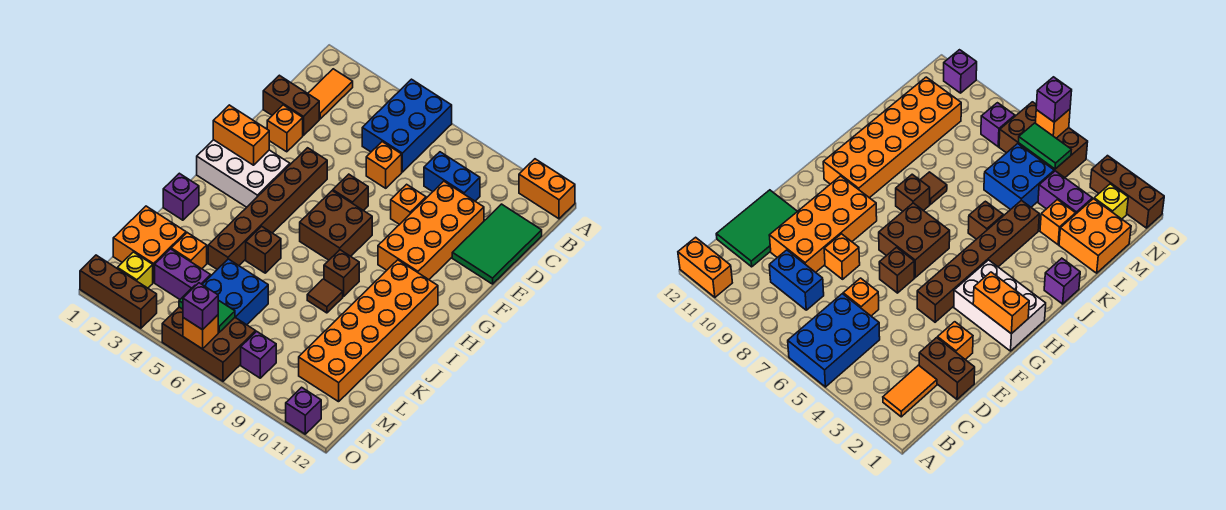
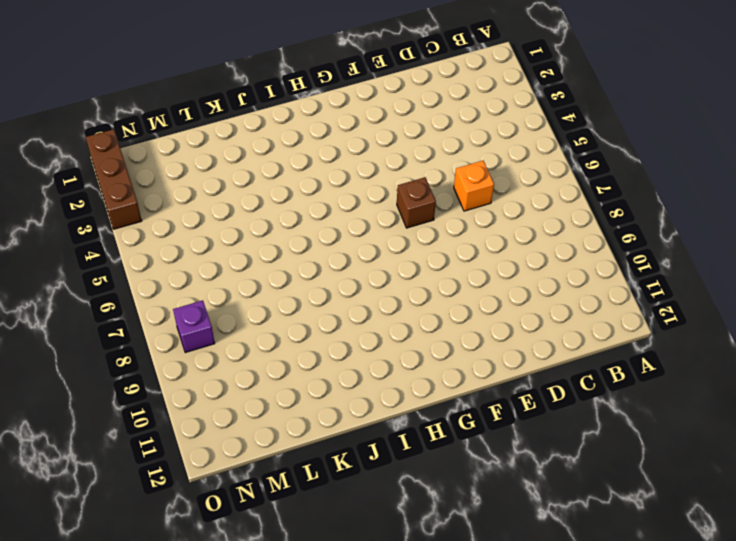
none -> blue 2x3 brick [362,79,452,172]
none -> orange 1x2 brick [519,159,575,219]
none -> orange 1x2 tile [308,69,353,119]
none -> blue 1x2 brick [424,152,480,201]

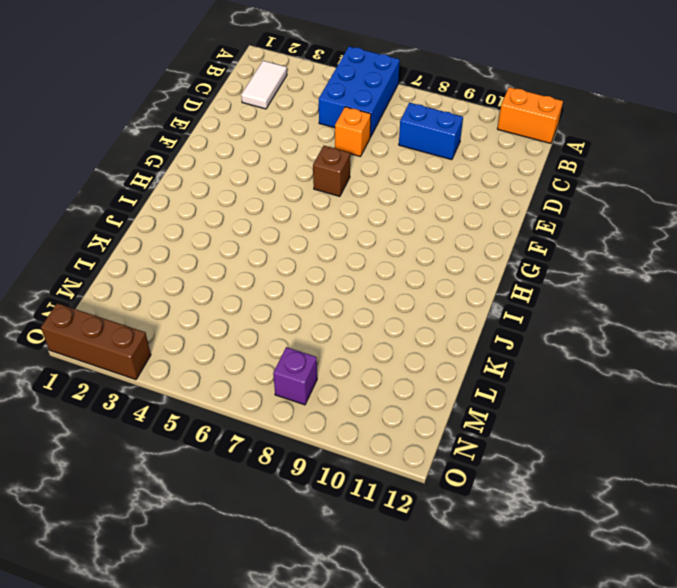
white 1x2 tile [241,61,287,109] -> orange 1x2 tile [308,69,353,119]
none -> green 2x3 tile [452,204,542,284]
none -> brown 1x2 brick [263,75,319,135]
none -> orange 2x4 brick [378,181,484,280]
none -> orange 1x1 brick [267,105,303,152]

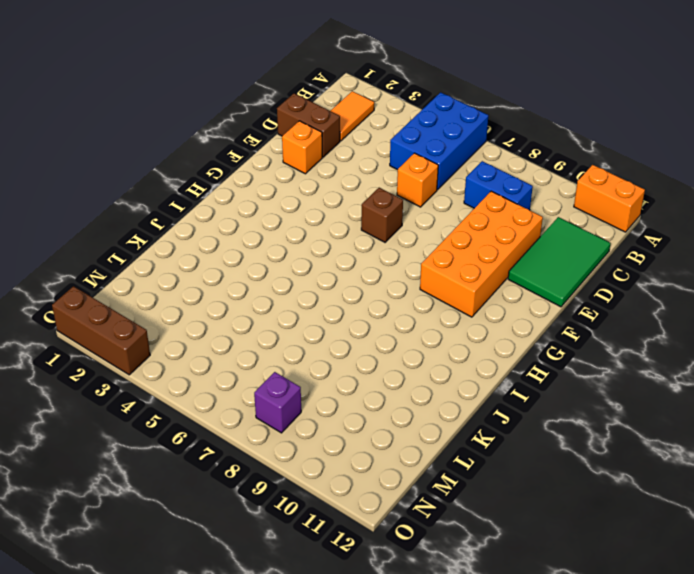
none -> orange 1x1 brick [391,184,426,225]
none -> brown 1x6 brick [208,148,327,269]
none -> white 2x3 brick [197,140,290,207]
none -> brown 2x2 brick [300,191,372,260]

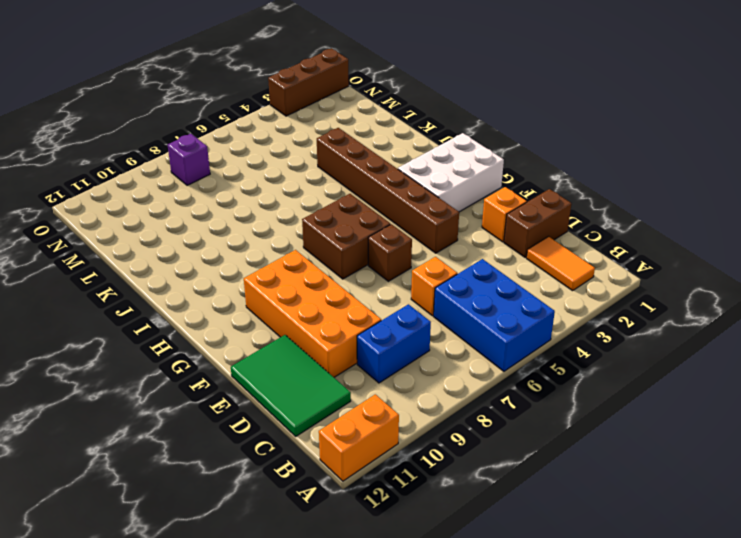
none -> orange 1x1 brick [391,184,426,225]
none -> orange 2x6 brick [299,260,438,402]
none -> brown 1x1 brick [324,250,359,297]
none -> purple 1x1 brick [163,173,199,220]

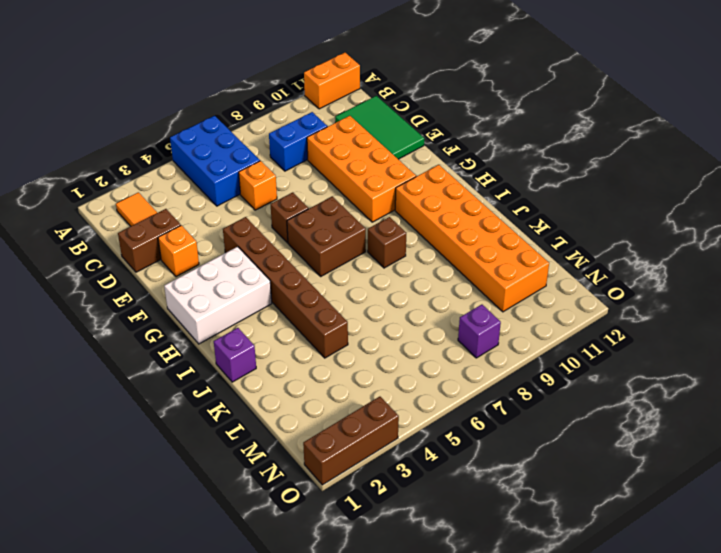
none -> orange 1x1 brick [391,184,426,225]
none -> brown 1x1 brick [246,226,281,273]
none -> brown 1x1 tile [307,279,343,313]
none -> orange 2x2 brick [113,206,186,282]

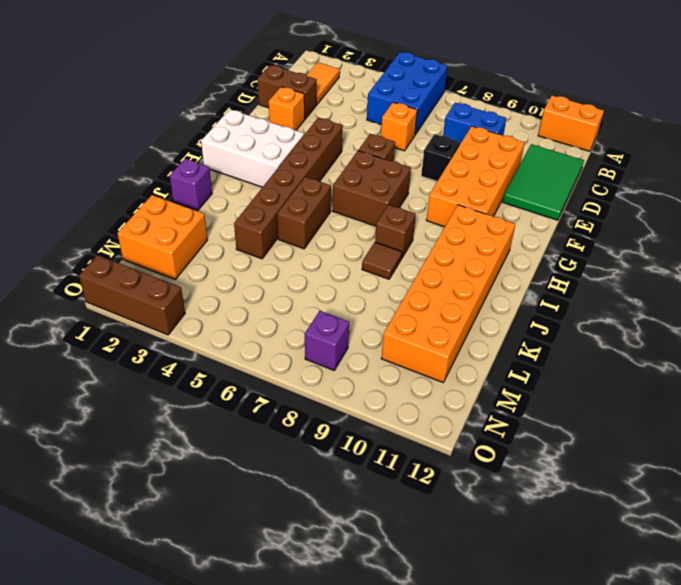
black 1x1 brick [421,134,460,181] -> orange 1x1 brick [391,184,426,225]
brown 1x2 brick [277,177,331,249] -> brown 1x1 brick [246,226,281,273]
none -> orange 1x1 brick [171,233,207,269]
none -> blue 2x2 brick [202,259,268,325]
none -> purple 1x2 brick [155,249,211,299]
none -> yellow 1x1 brick [117,252,153,288]

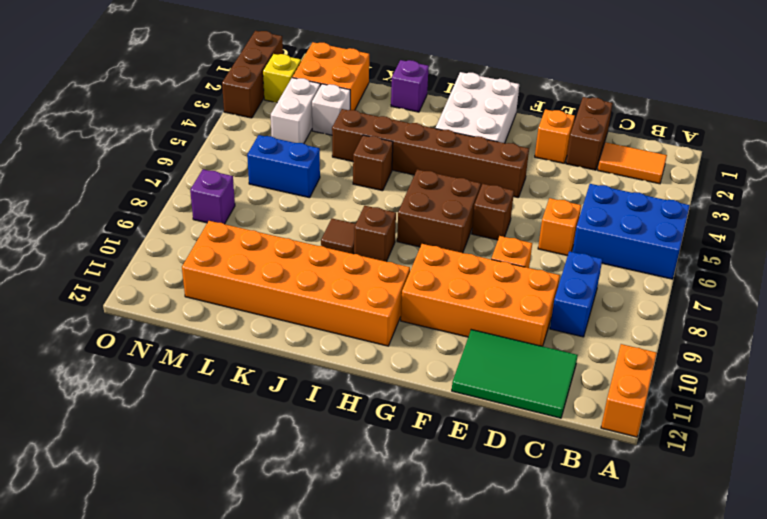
white 1x1 brick [312,84,350,135] -> orange 1x1 brick [171,233,207,269]
blue 1x2 brick [247,135,320,198] -> blue 2x2 brick [202,259,268,325]
white 1x2 brick [271,78,320,144] -> purple 1x2 brick [155,249,211,299]
none -> brown 2x3 brick [162,307,256,381]
none -> purple 1x1 brick [286,387,321,434]
none -> orange 1x2 brick [213,105,269,165]
none -> green 1x2 tile [179,286,235,332]

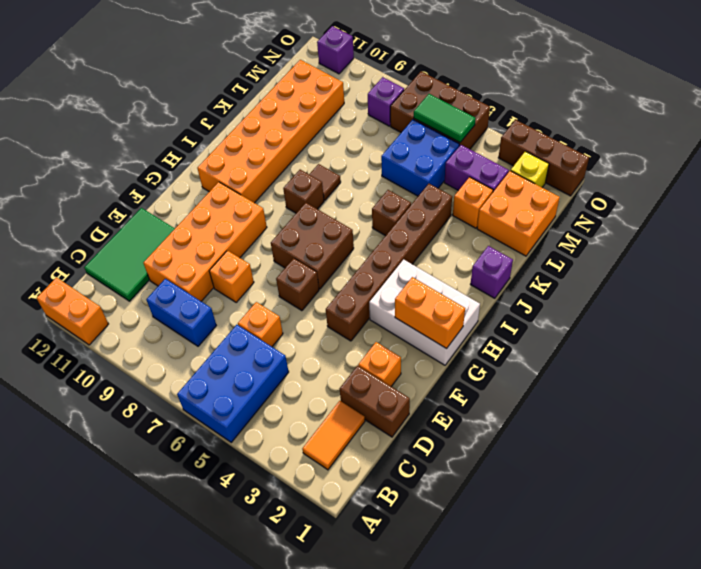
none -> orange 1x1 brick [183,315,218,349]
none -> purple 1x1 brick [183,283,218,330]

